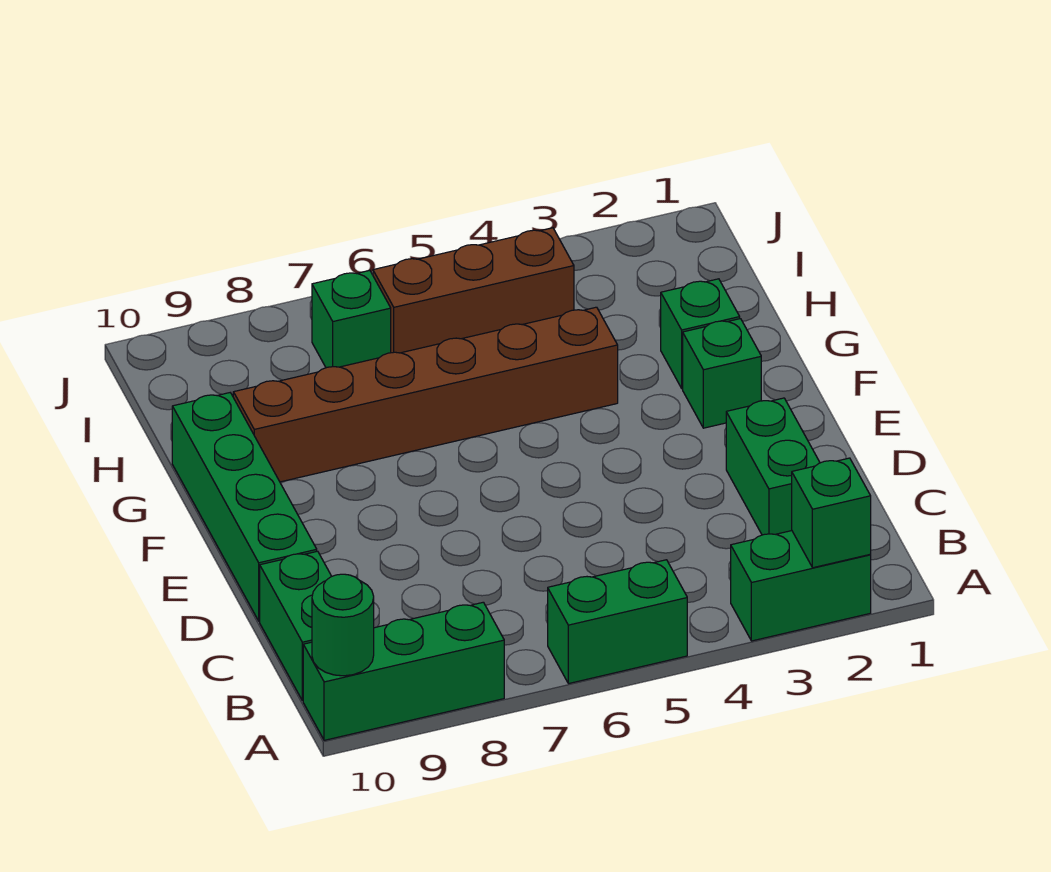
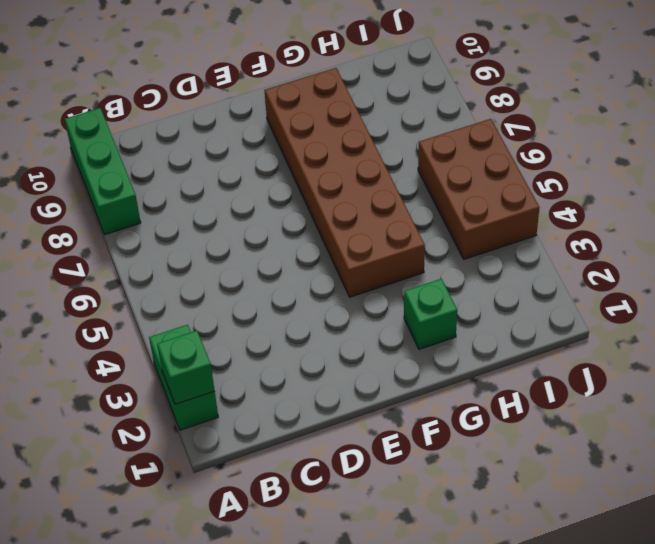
brown 2x6 brick [265,68,425,297] -> brown 1x6 brick [233,307,618,482]
brown 2x3 brick [418,119,539,259] -> brown 1x3 brick [373,228,574,353]
none -> green 1x2 brick [548,560,687,684]
none -> green 1x2 brick [260,551,332,701]
none -> green 1x2 brick [726,398,820,535]

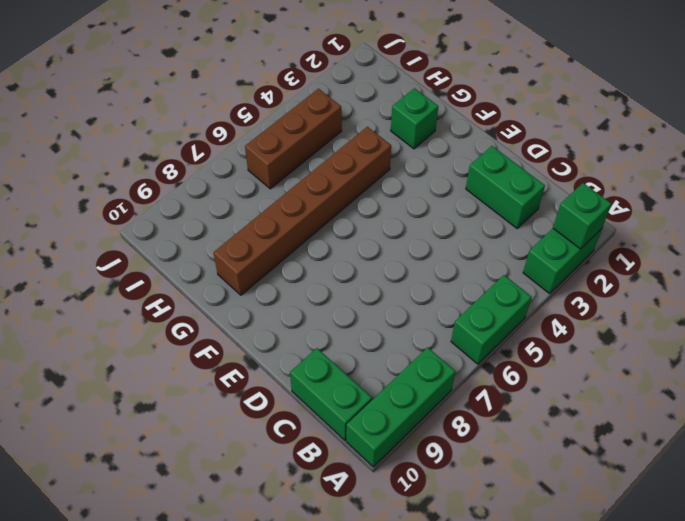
none -> green 1x4 brick [172,393,317,621]
none -> green 1x1 brick [683,319,761,428]
none -> green 1x1 brick [312,270,391,368]

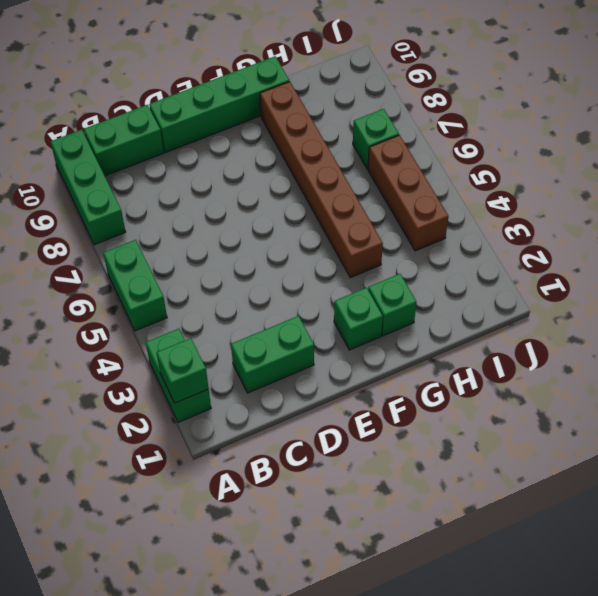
none -> green 1x1 round brick [312,574,374,676]

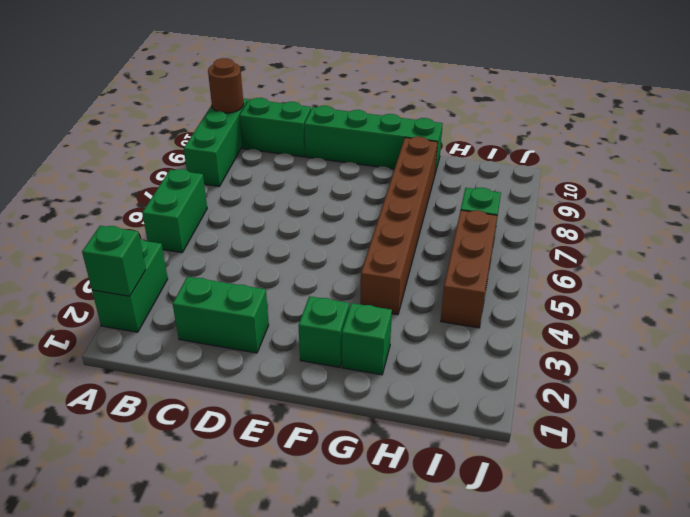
brown 1x1 round brick [208,58,244,113] -> green 1x1 round brick [312,574,374,676]

